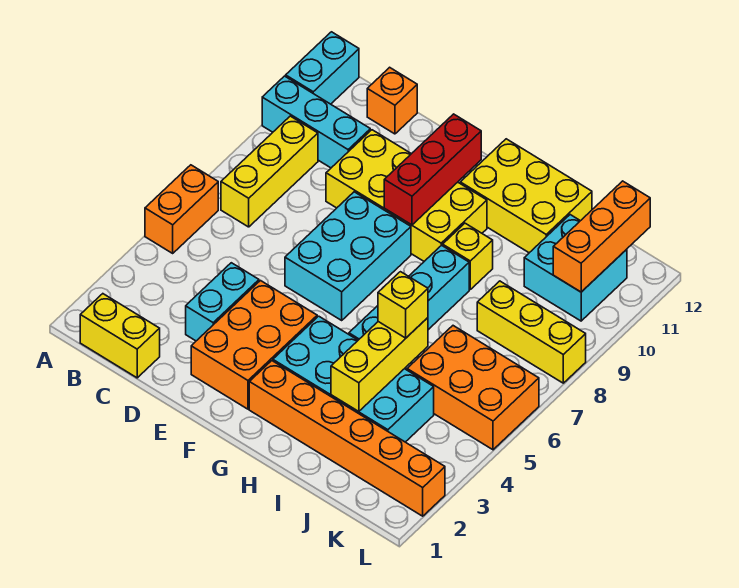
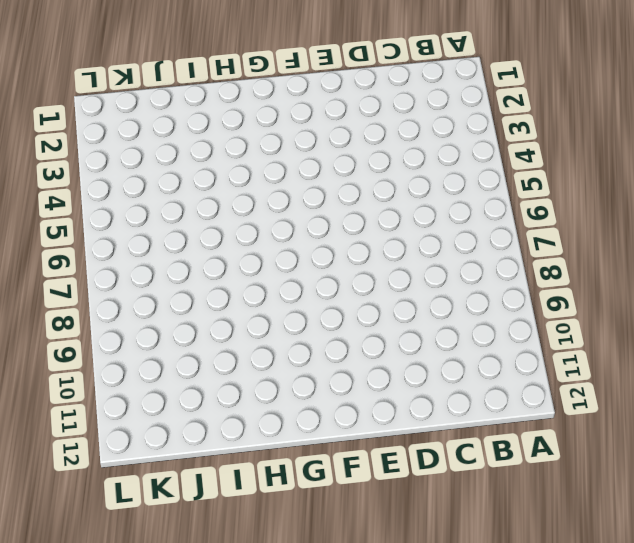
none -> orange 1x2 brick [145,165,218,253]
none -> cyan 1x3 brick [262,76,370,168]
none -> cyan 1x2 brick [286,32,359,104]

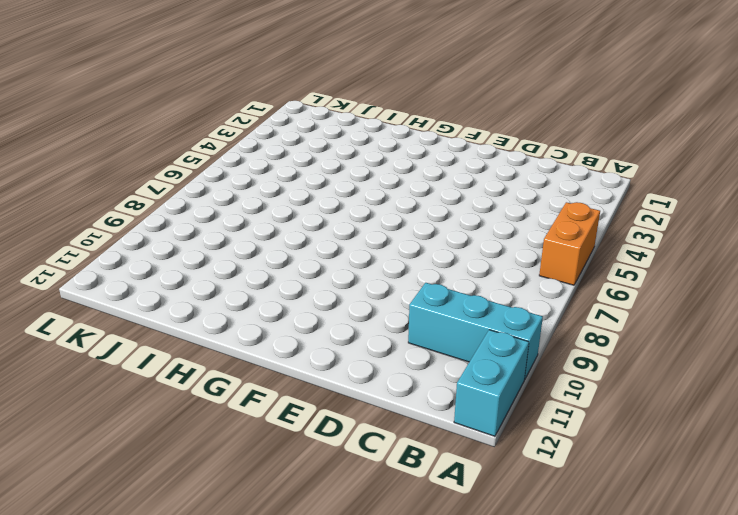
none -> yellow 1x2 brick [80,294,160,378]
none -> yellow 1x3 brick [221,116,318,227]
none -> orange 1x1 brick [367,67,417,134]

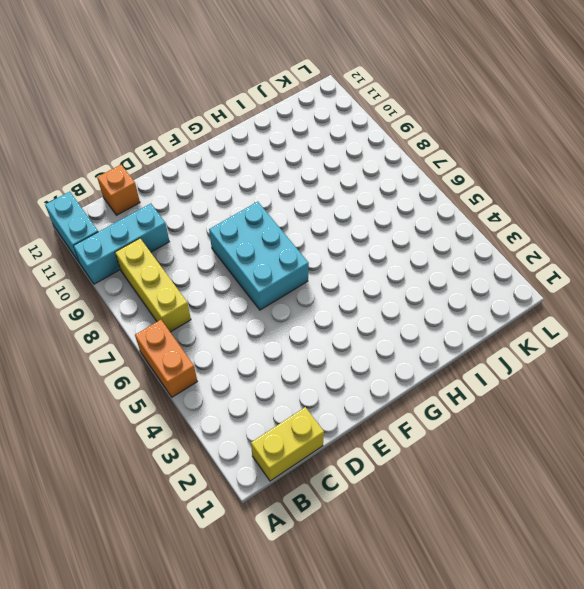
none -> cyan 1x2 brick [186,263,259,341]
none -> yellow 2x4 brick [326,130,487,261]
none -> orange 2x3 brick [191,281,317,409]

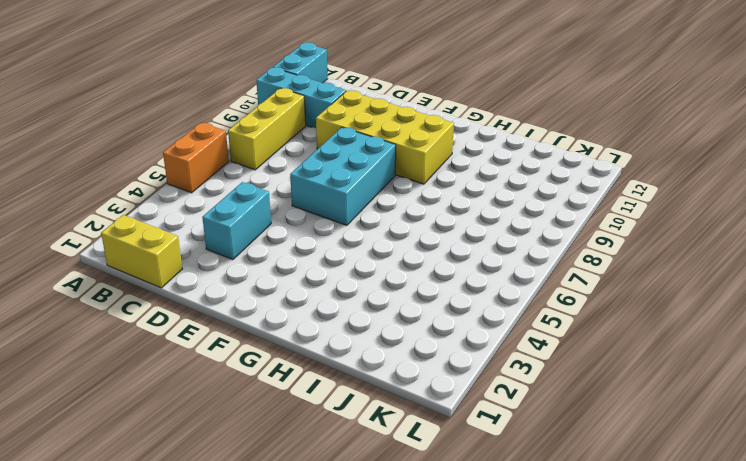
none -> orange 1x1 brick [367,67,417,134]
none -> orange 2x3 brick [191,281,317,409]
none -> orange 1x6 brick [249,361,445,516]

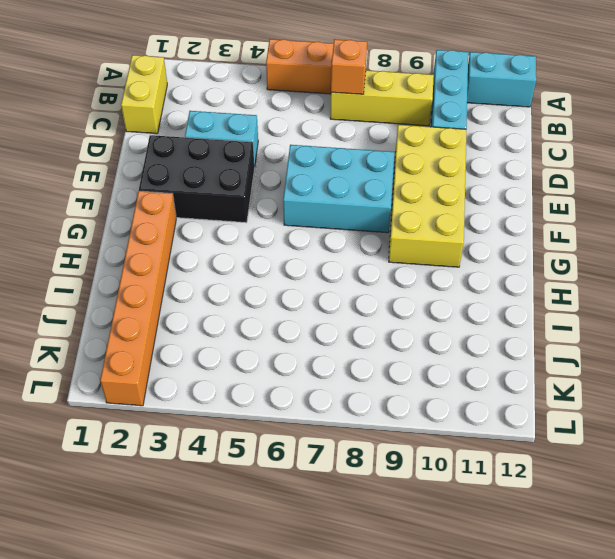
orange 1x1 brick [331,39,367,94] -> orange 1x1 brick moved to [367,67,417,134]
black 2x3 brick [139,135,255,223] -> orange 2x3 brick [191,281,317,409]
none -> cyan 2x4 brick [273,316,434,442]
none -> yellow 2x3 brick [460,139,592,253]
none -> cyan 1x4 brick [349,245,469,340]

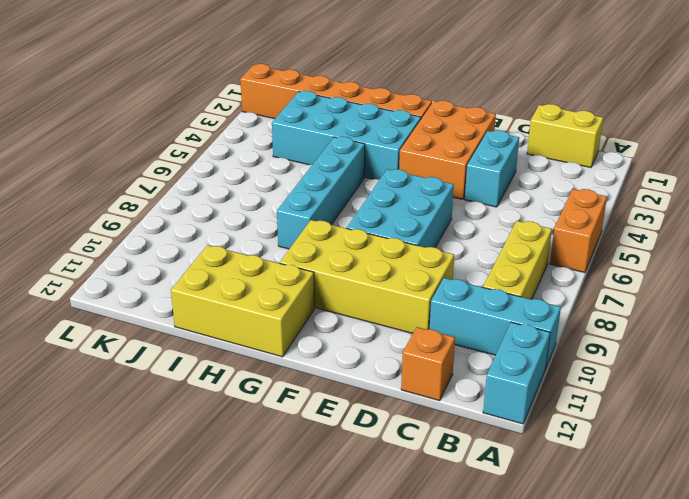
none -> yellow 1x1 brick [443,223,493,289]
none -> orange 2x3 brick [407,326,539,450]
none -> yellow 1x3 brick [477,281,586,383]

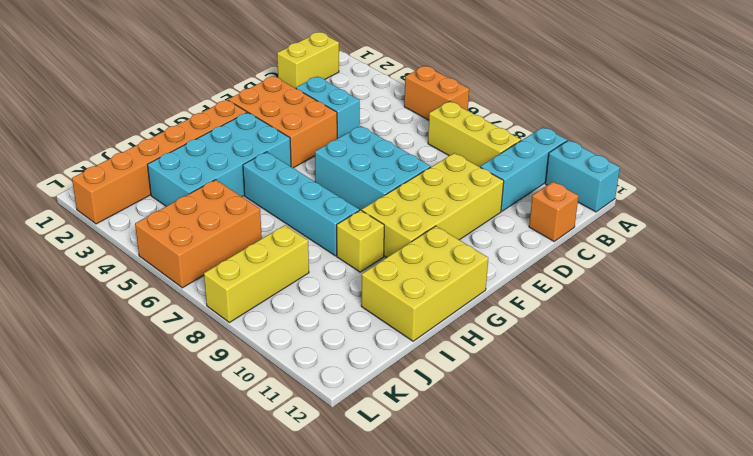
none -> cyan 2x2 brick [524,215,627,321]
none -> red 1x3 brick [384,114,481,225]
none -> yellow 1x3 brick [331,318,428,412]

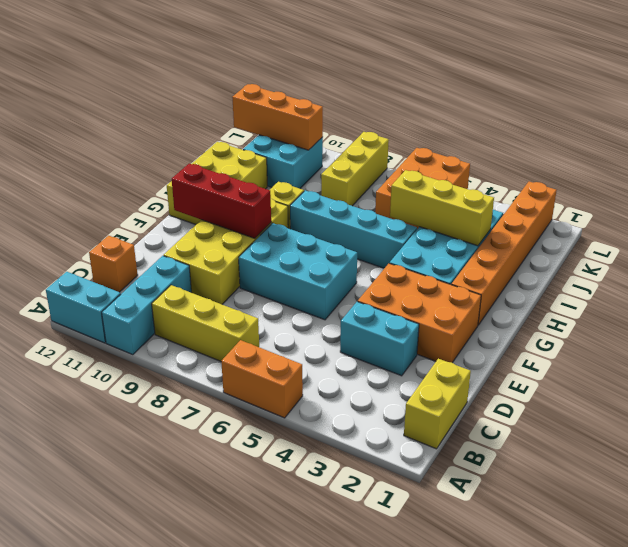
none -> yellow 1x1 brick [378,272,428,338]

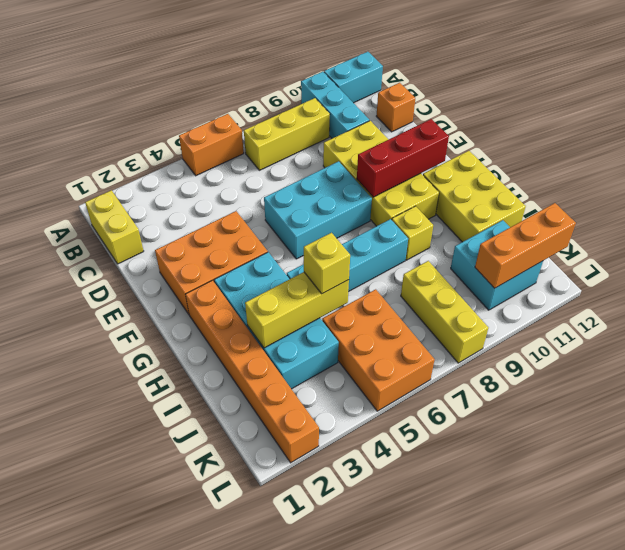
none -> cyan 1x2 brick [186,263,259,341]

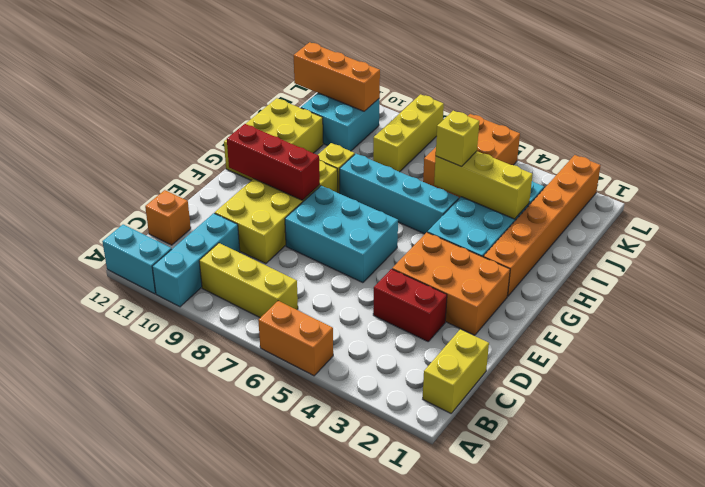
red 1x2 brick [373,269,447,341] -> cyan 1x2 brick [186,263,259,341]

